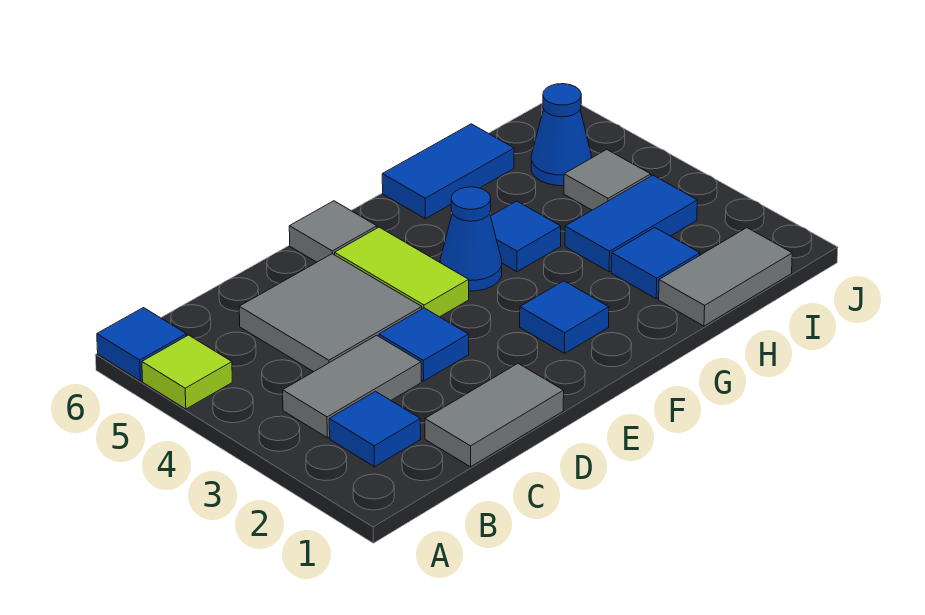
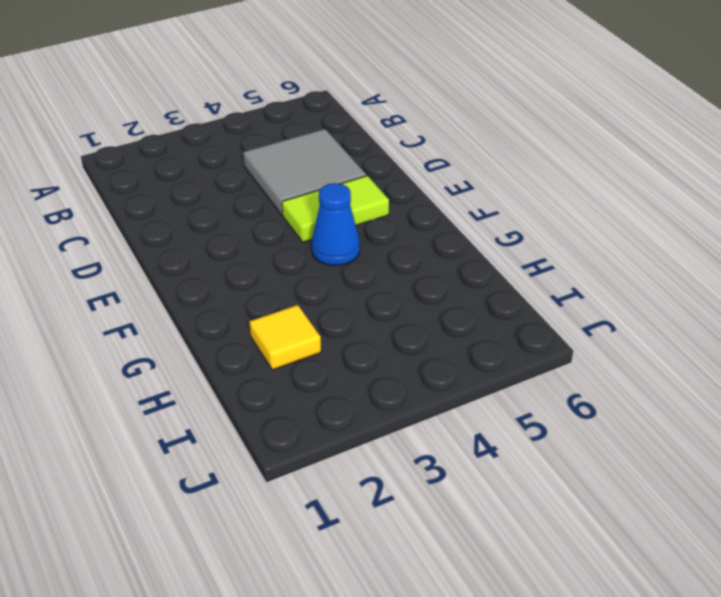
yellow 1x1 tile [249,305,321,370] -> blue 1x1 tile [612,228,700,299]
none -> lime 1x1 tile [142,335,232,409]
none -> blue 1x1 tile [97,308,186,381]
none -> blue 1x1 tile [329,391,421,467]

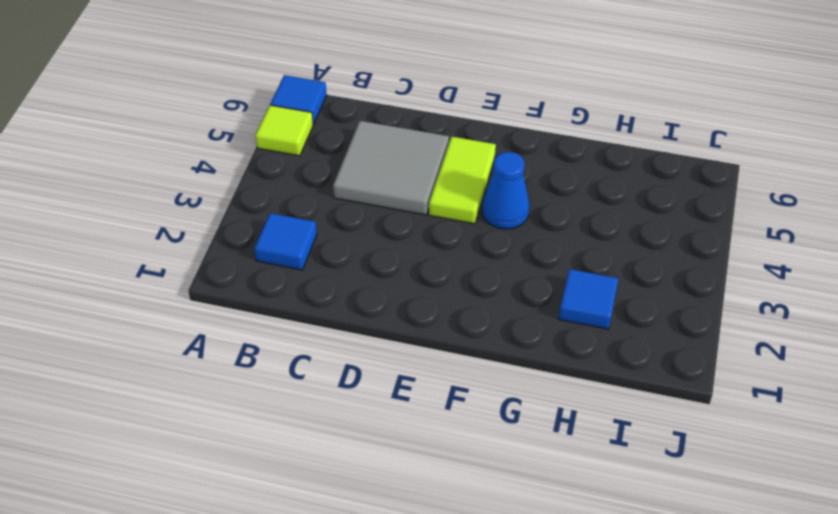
none -> grey 1x2 tile [283,335,421,438]
none -> grey 1x2 tile [425,364,564,467]
none -> blue 1x1 tile [379,308,469,381]

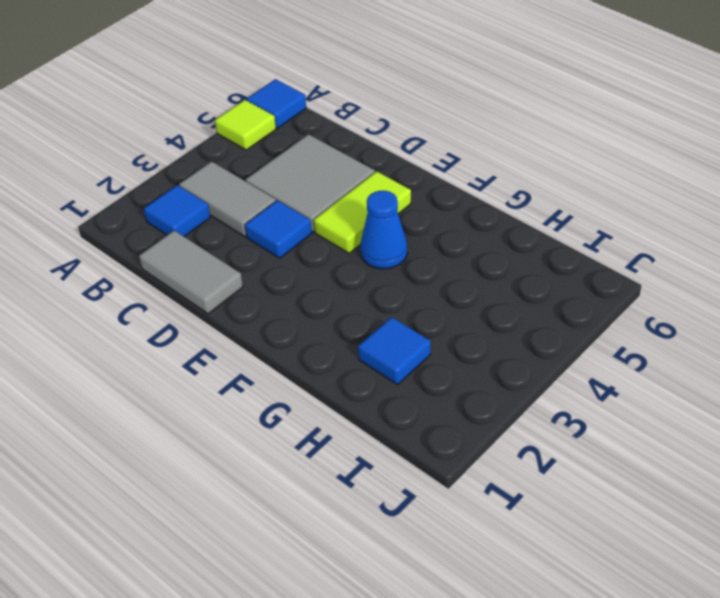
none -> grey 1x1 tile [289,201,377,262]
none -> blue 1x1 tile [520,281,609,353]
none -> blue 1x1 tile [491,201,561,272]

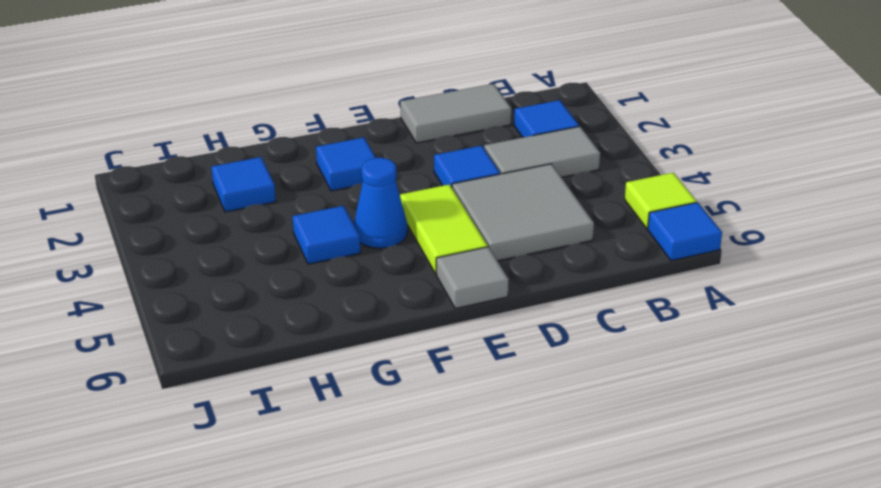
none -> blue 1x2 tile [382,124,514,219]
none -> grey 1x2 tile [659,228,792,326]
none -> blue 1x2 tile [565,175,697,272]

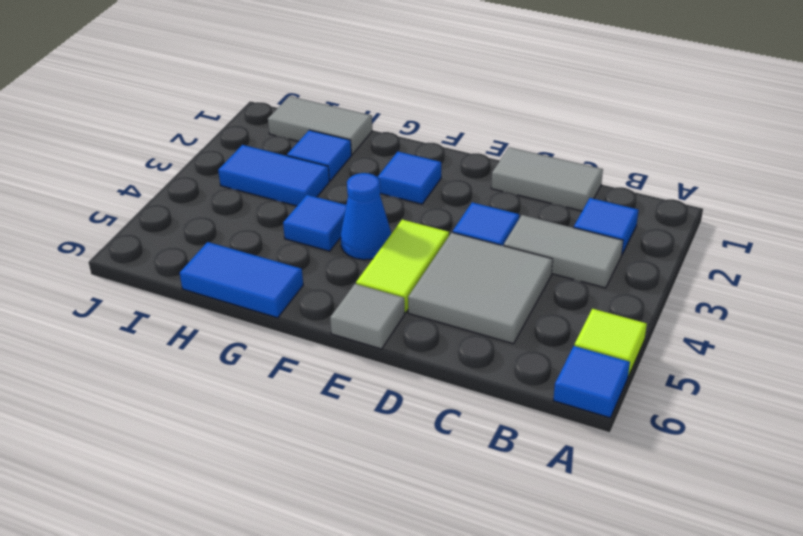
none -> grey 1x1 tile [564,150,651,210]
none -> blue 1x1 cone [531,84,591,186]

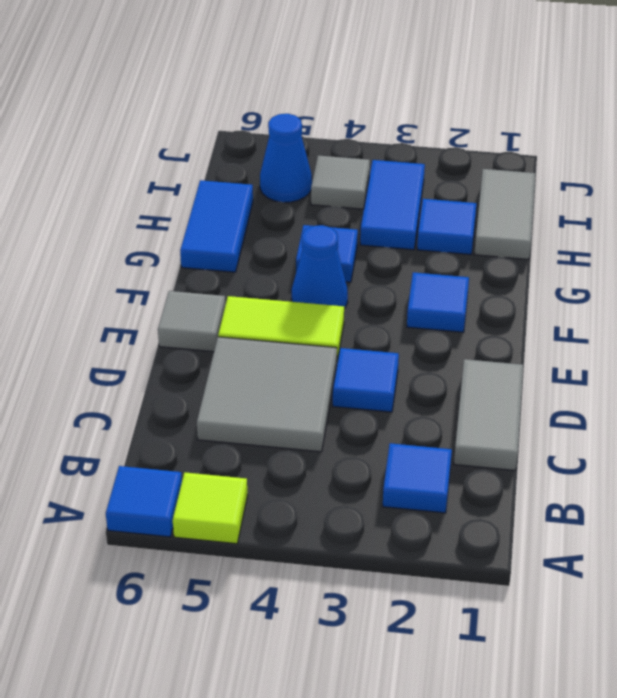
none -> grey 1x2 tile [283,335,421,438]

